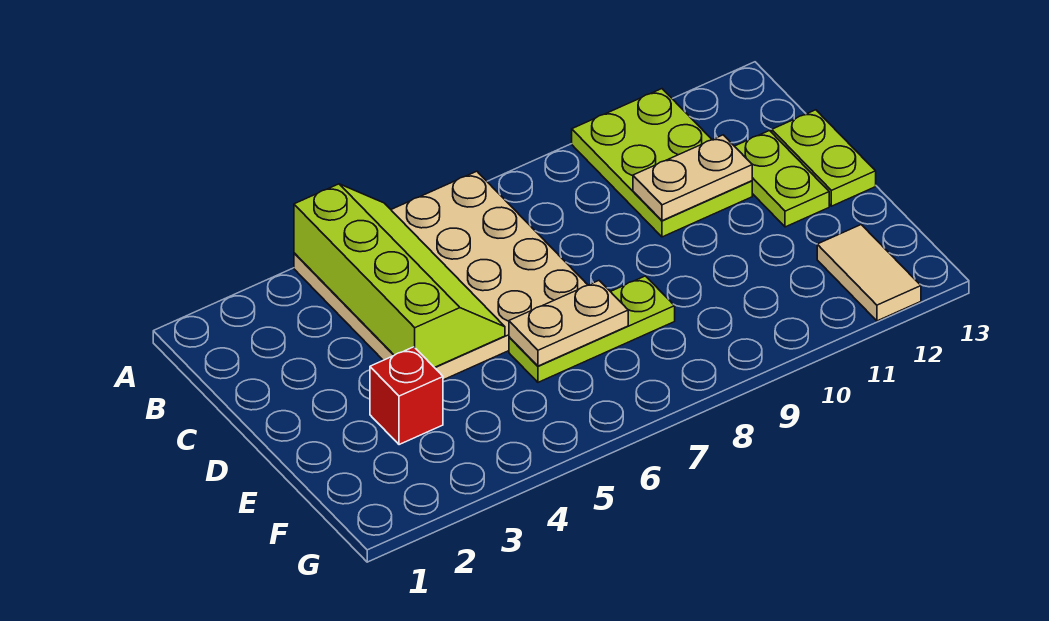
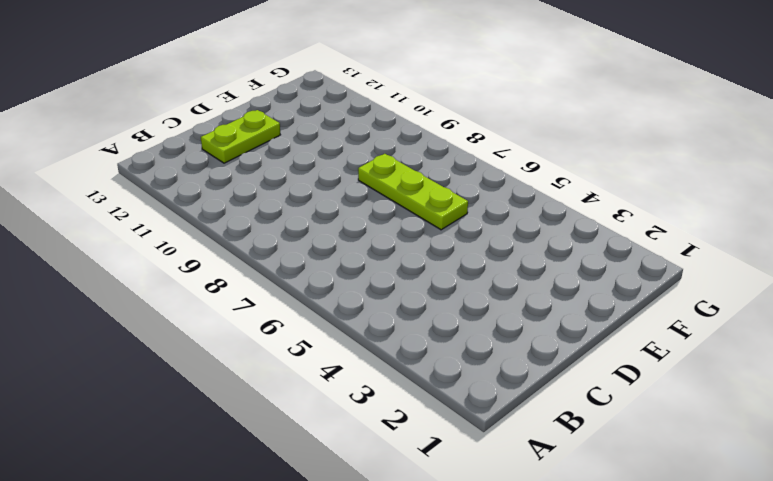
none -> tan 4x4 plate [294,171,587,380]
none -> lime 2x3 plate [572,89,752,237]

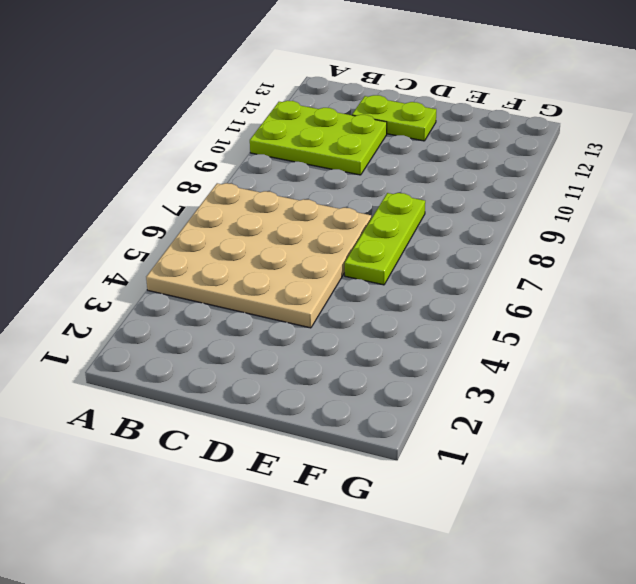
none -> lime 1x2 plate [772,110,876,206]
none -> red 1x1 brick [370,347,443,445]

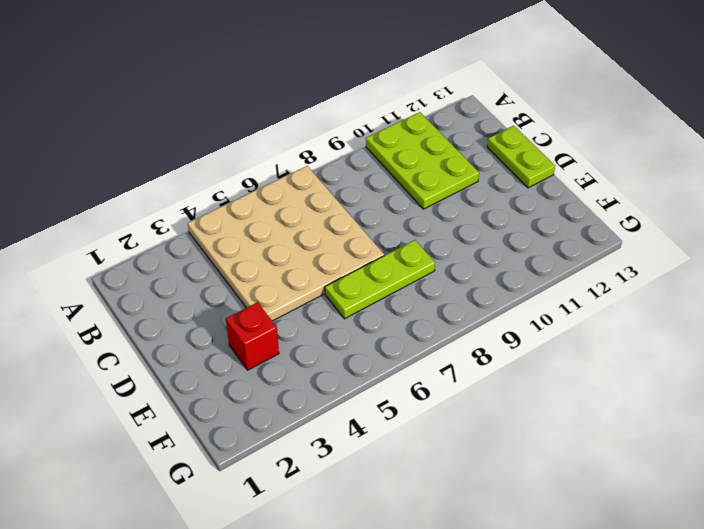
none -> lime 1x2 plate [735,131,829,227]
none -> tan 1x2 tile [817,225,921,321]

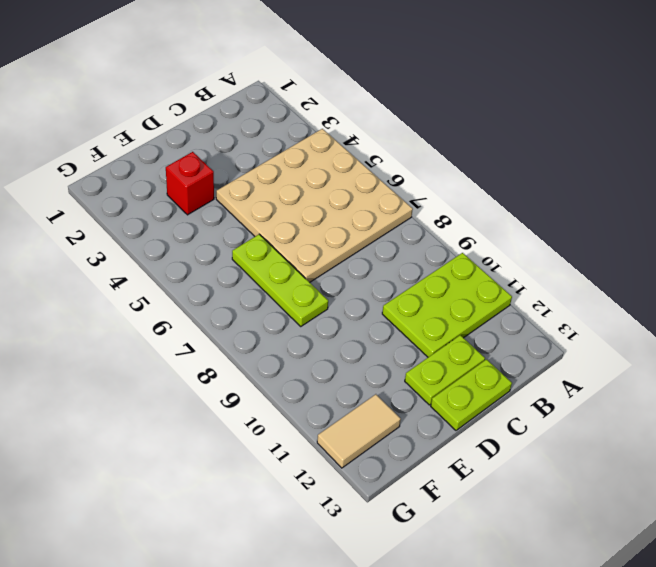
none -> lime 2x4 slope [294,184,505,368]
none -> tan 1x2 plate [633,135,752,221]

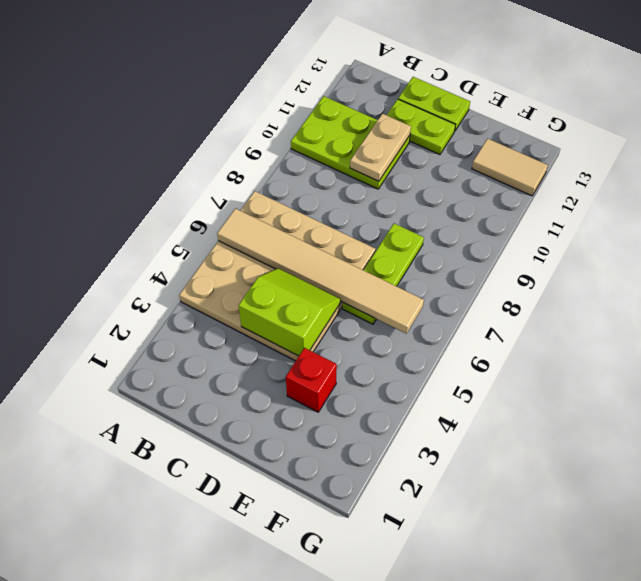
tan 1x6 tile [217,208,424,334] -> tan 1x2 plate [509,281,628,366]
lime 2x2 slope [239,268,341,356] -> lime 2x4 slope [294,184,505,368]

